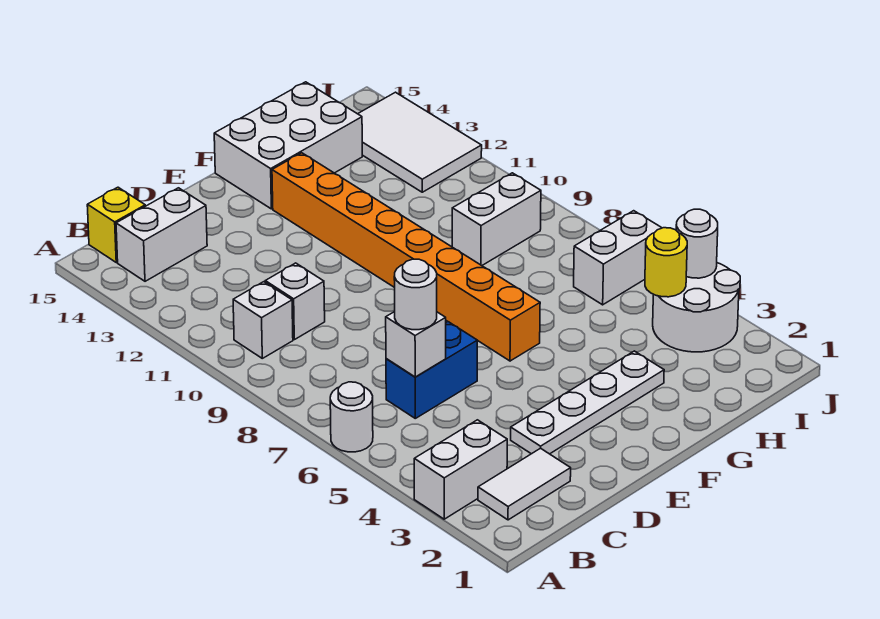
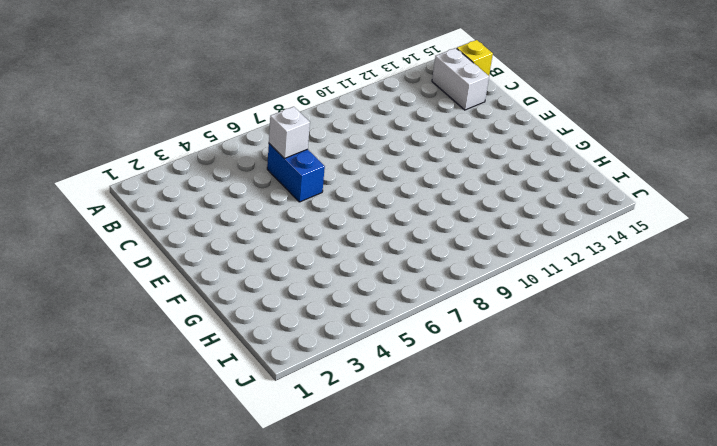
none -> white 1x2 brick [414,420,507,519]
none -> white 1x1 round brick [330,382,373,452]
none -> white 1x2 tile [478,448,571,520]

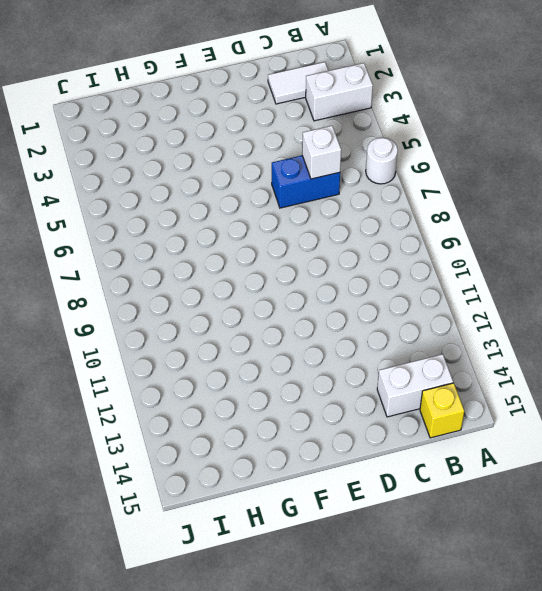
none -> white 1x1 brick [233,282,293,358]
none -> white 1x1 brick [265,263,325,340]
none -> white 1x4 plate [511,351,664,454]

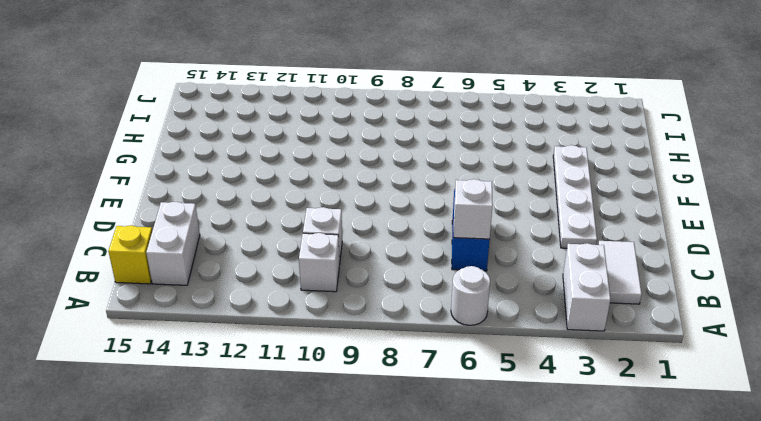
none -> orange 1x8 brick [272,153,540,361]
none -> white 2x3 brick [214,82,362,209]
none -> white 1x2 brick [452,173,541,266]

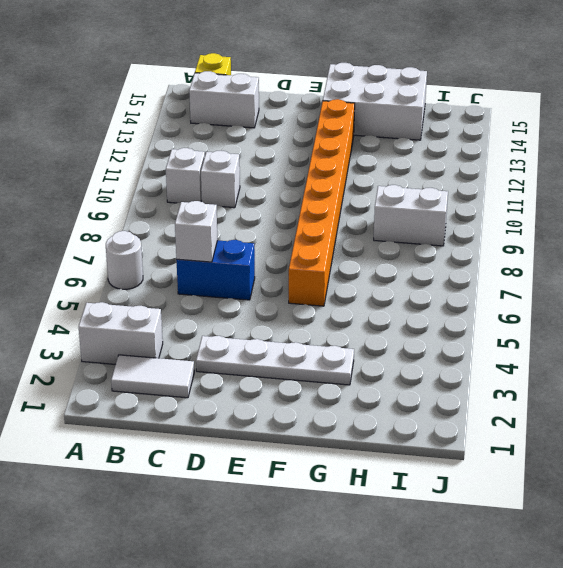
none -> white 2x2 round brick [653,263,740,352]
none -> white 1x2 brick [574,211,662,305]
none -> white 2x3 tile [358,92,482,192]

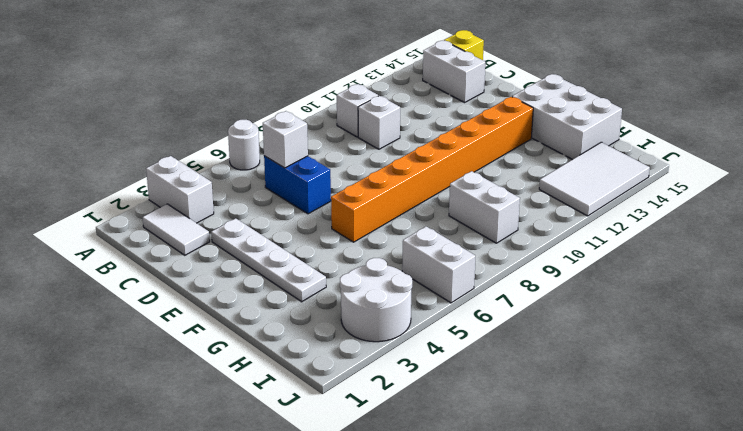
none -> yellow 1x1 round brick [645,228,687,297]
none -> white 1x1 round brick [676,209,718,278]
none -> white 1x1 round brick [394,259,437,330]

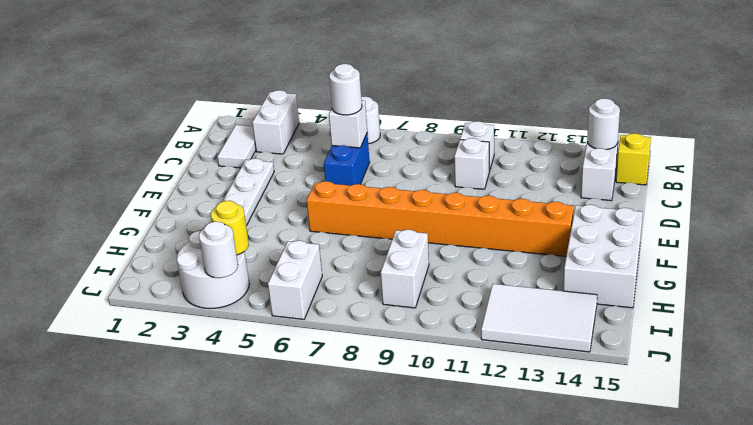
white 1x1 round brick [587,98,620,150] -> none

